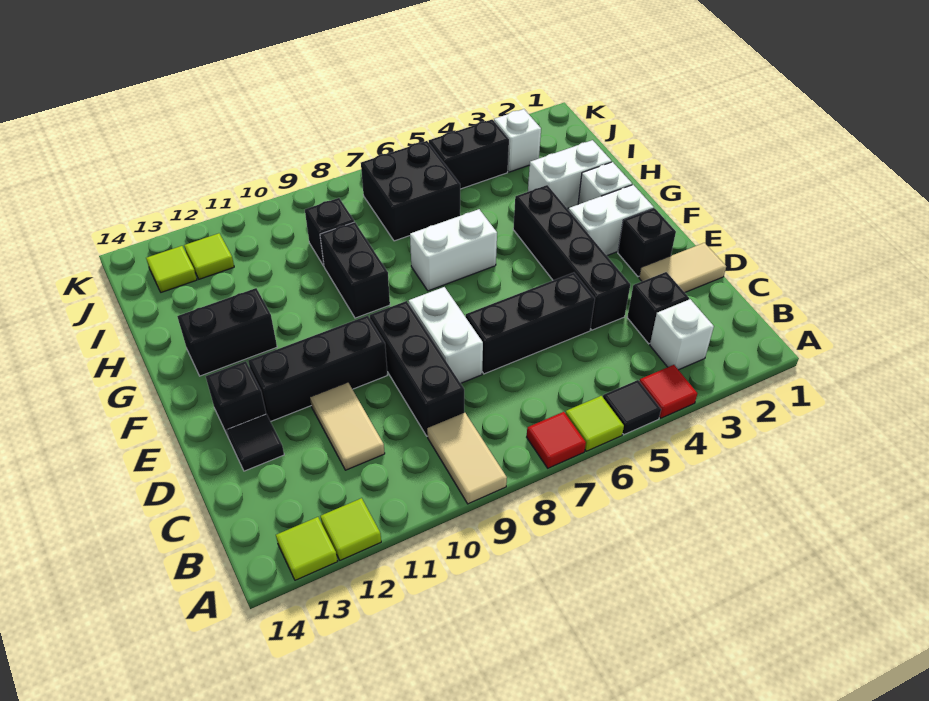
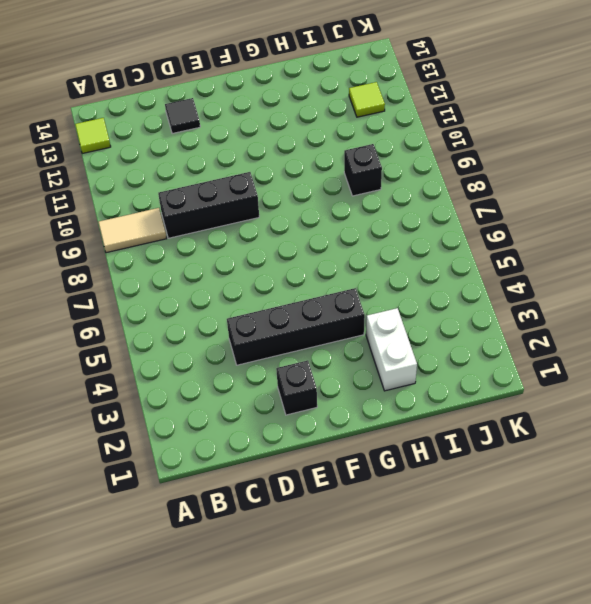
none -> red 1x1 tile [639,365,697,418]
none -> black 1x1 tile [603,380,661,435]
none -> lime 1x1 tile [565,396,624,451]
none -> red 1x1 tile [527,412,586,468]

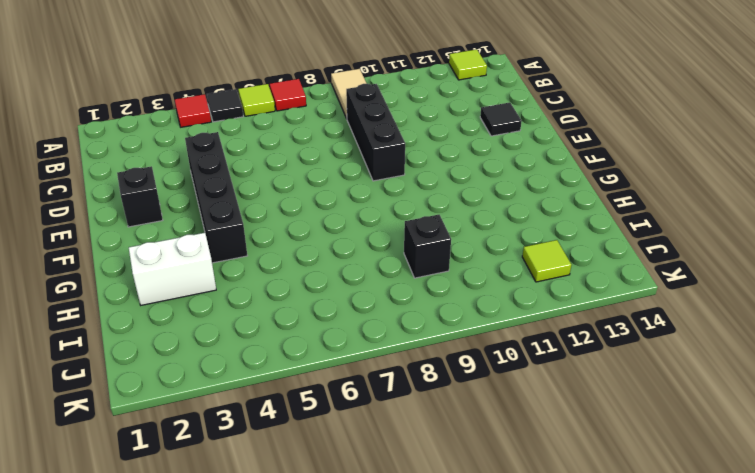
none -> lime 1x1 tile [321,498,381,560]
none -> white 1x1 brick [650,299,714,370]
none -> black 1x1 brick [627,272,689,344]
none -> tan 1x2 tile [310,382,385,470]

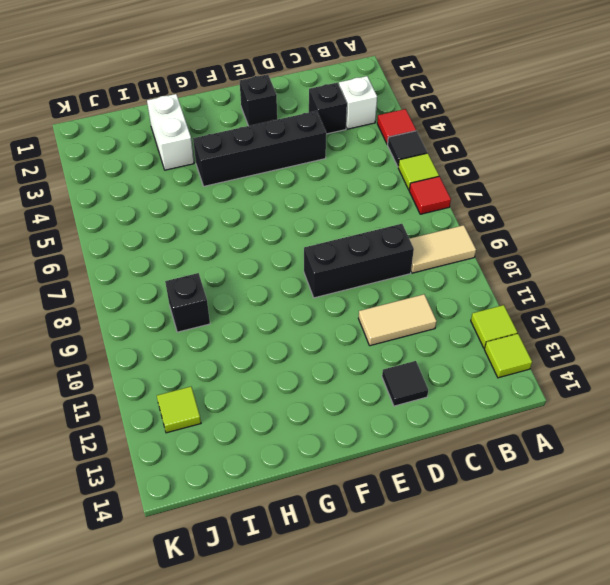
none -> tan 1x2 tile [639,243,726,292]
none -> black 1x3 brick [466,273,595,374]
none -> white 1x2 brick [409,287,483,383]
none -> black 1x3 brick [248,316,387,422]

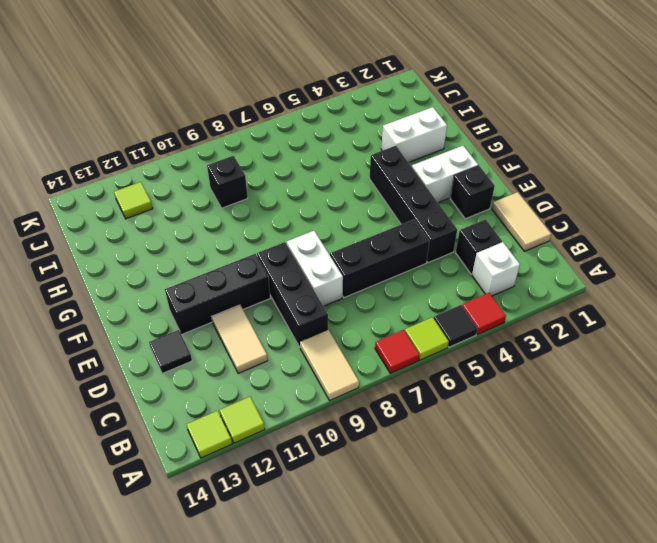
tan 1x2 tile [492,192,551,251] -> tan 1x2 tile turned to [639,243,726,292]
none -> black 1x1 brick [206,361,266,438]
none -> white 1x1 brick [578,162,632,204]
none -> white 1x2 brick [410,209,497,291]
none -> black 1x2 brick [320,222,390,318]

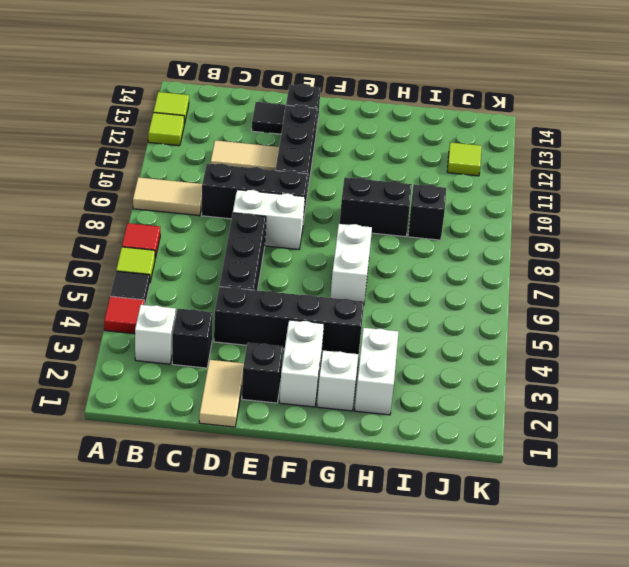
none -> black 1x2 brick [177,288,277,376]
none -> black 2x2 brick [361,141,460,241]
none -> white 1x1 brick [494,109,541,172]
none -> black 1x2 brick [429,120,509,189]

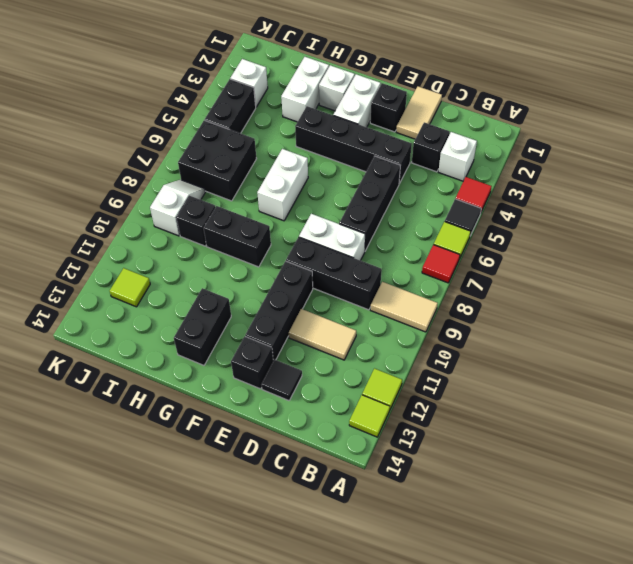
white 1x2 slope [150,180,205,236] -> none
none -> lime 1x1 tile [146,246,197,292]

